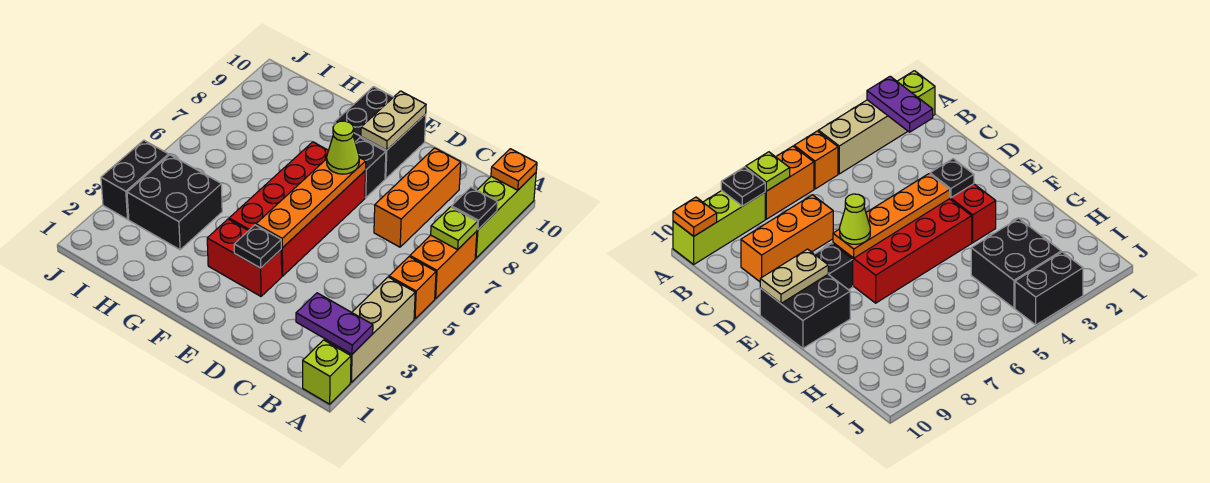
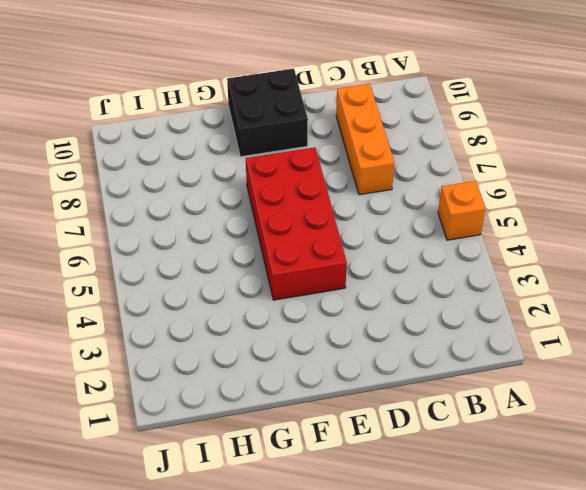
none -> lime 1x1 brick [303,340,351,404]
none -> tan 1x3 brick [325,277,415,383]
none -> orange 1x2 brick [410,231,477,298]

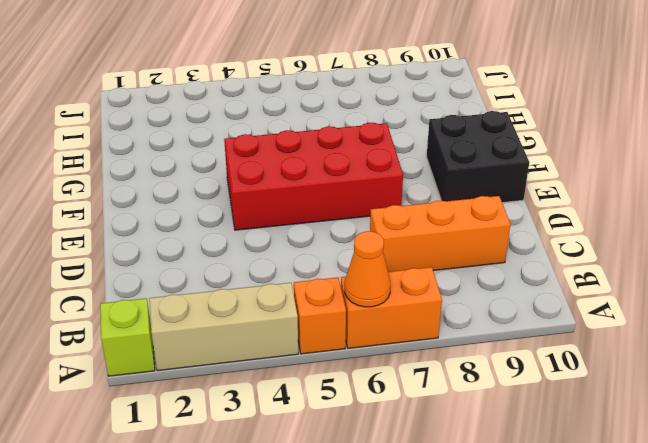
orange 1x1 cone [345,231,390,307] -> none
none -> lime 1x3 brick [475,173,536,258]
none -> red 1x2 brick [207,219,282,296]
none -> black 1x1 brick [355,138,386,197]

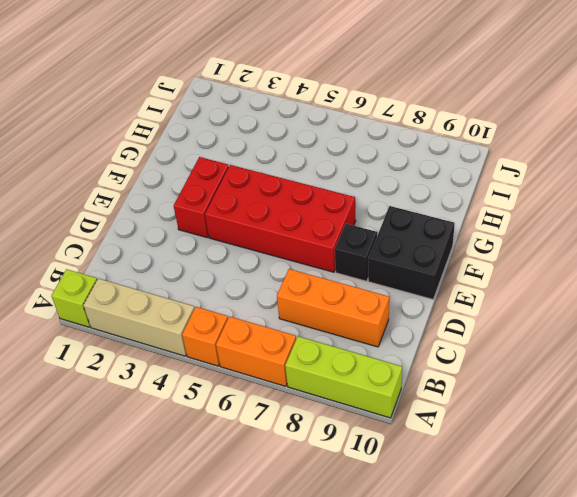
none -> black 2x2 brick [127,155,222,250]
none -> black 1x2 brick [101,140,169,219]
none -> purple 1x2 plate [296,293,373,354]

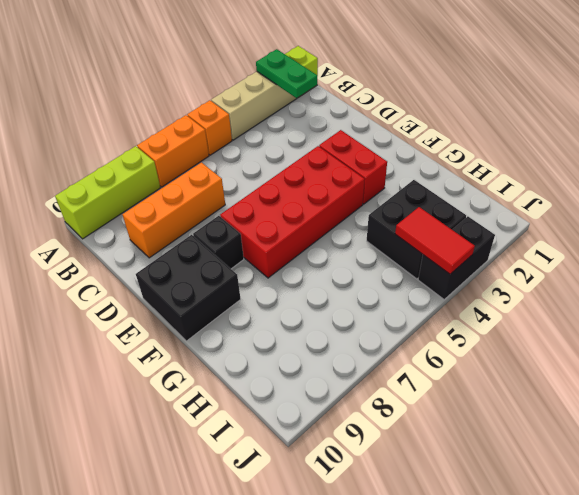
green 1x2 plate [256,49,317,98] -> purple 1x2 plate [296,293,373,354]
red 1x2 tile [395,207,475,274] -> none
none -> lime 1x1 plate [431,207,478,250]
none -> black 1x1 plate [451,187,498,230]
none -> orange 1x1 plate [491,149,537,190]

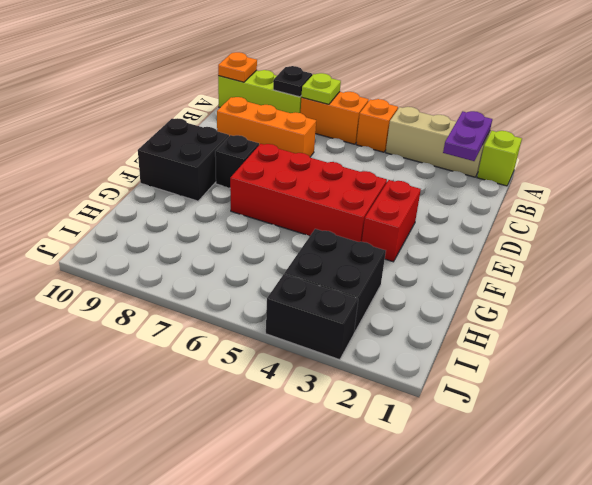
none -> black 1x1 plate [234,225,281,268]
none -> orange 1x4 plate [256,157,366,248]
none -> tan 1x2 plate [361,91,426,150]

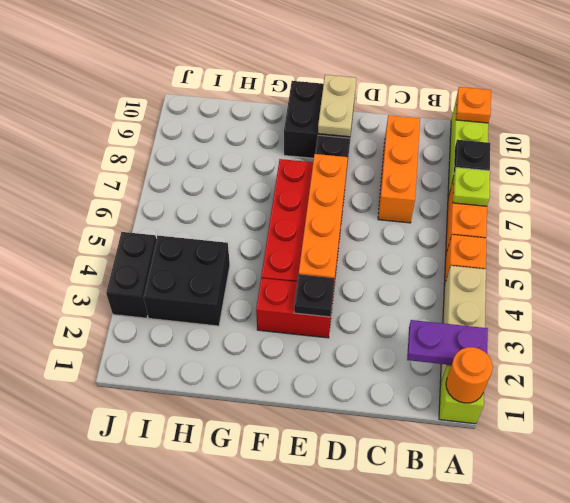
orange 1x1 round brick [446,347,493,403] -> none
none -> lime 1x1 cone [327,121,359,174]

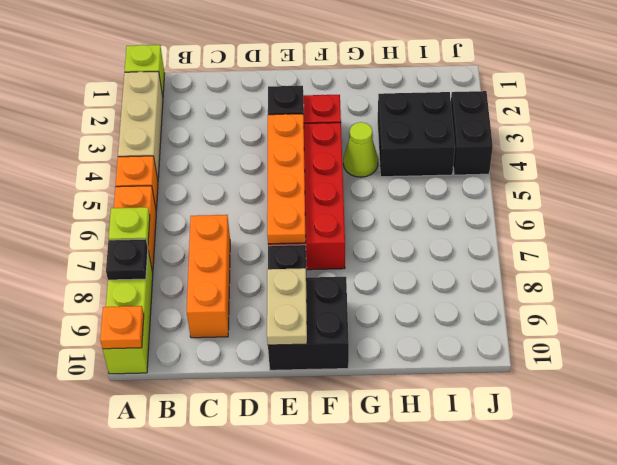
lime 1x1 cone [343,122,378,177] -> lime 1x1 cone moved to [327,121,359,174]
none -> purple 1x2 plate [296,293,373,354]

